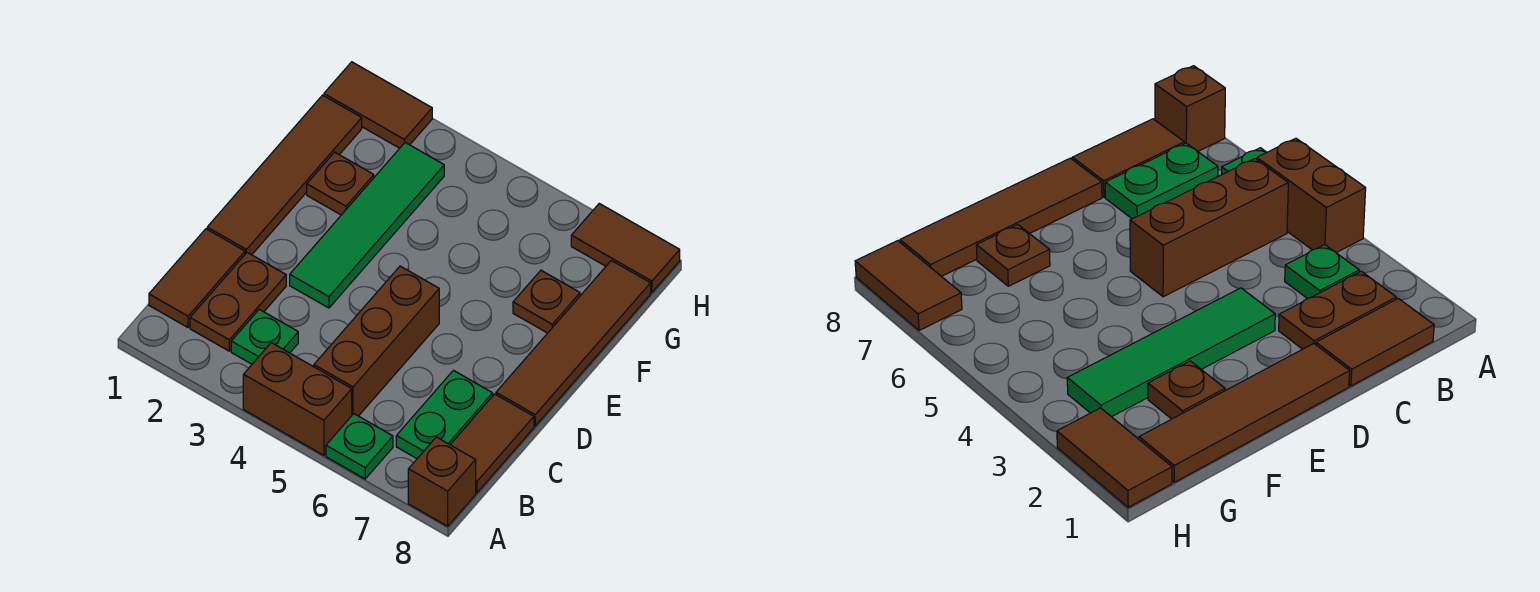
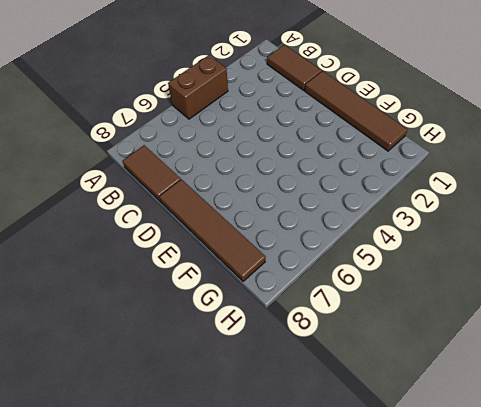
none -> green 1x1 plate [326,414,393,479]
none -> brown 1x1 brick [408,437,476,526]
none -> brown 1x2 plate [190,253,286,351]

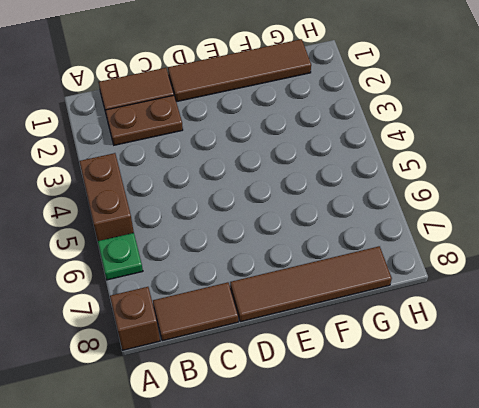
none -> green 1x1 plate [231,309,298,364]
none -> brown 1x3 brick [314,266,439,416]
none -> green 1x2 plate [396,370,493,458]

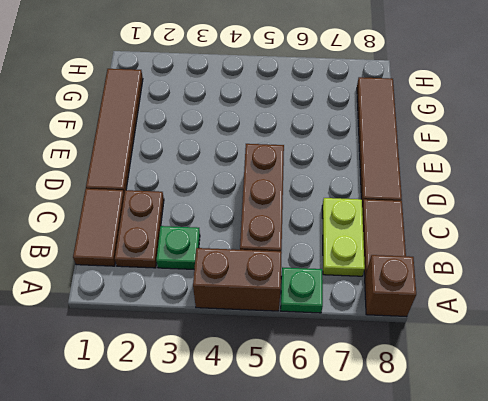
lime 1x2 plate [322,198,365,276] -> green 1x2 plate [396,370,493,458]
none -> green 1x4 tile [290,143,444,308]
none -> brown 1x1 plate [307,152,374,215]
none -> brown 1x1 plate [513,270,580,333]

